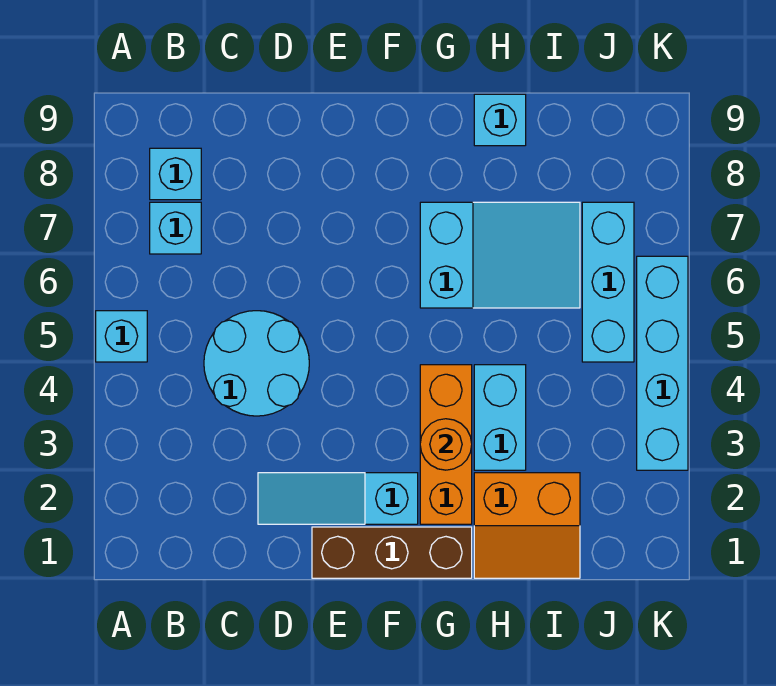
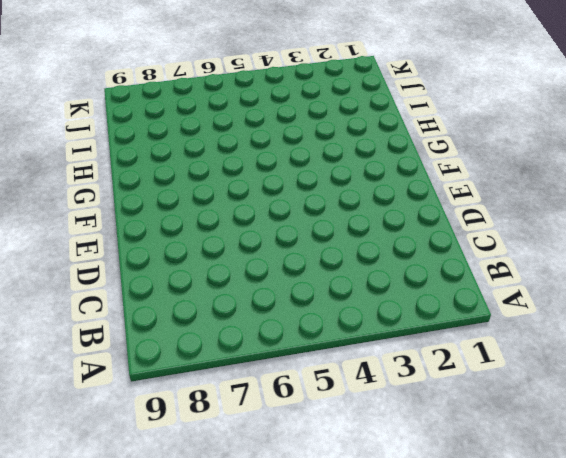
none -> cyan 1x1 brick [96,311,147,362]
none -> cyan 1x1 brick [150,202,201,254]
none -> cyan 1x1 brick [150,148,201,200]

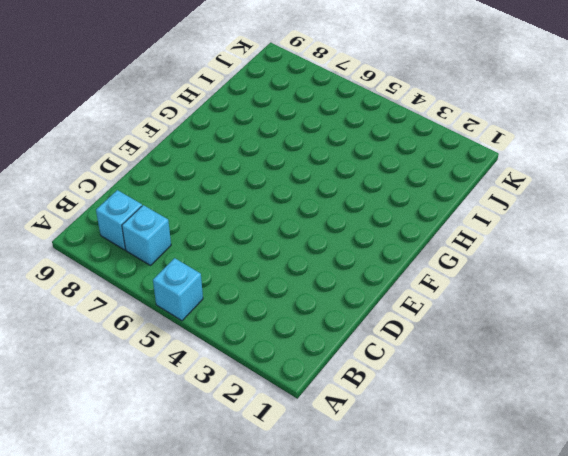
none -> cyan 2x2 round brick [204,311,309,416]
none -> cyan 1x3 slope [258,473,418,524]
none -> brown 1x3 brick [312,527,472,578]

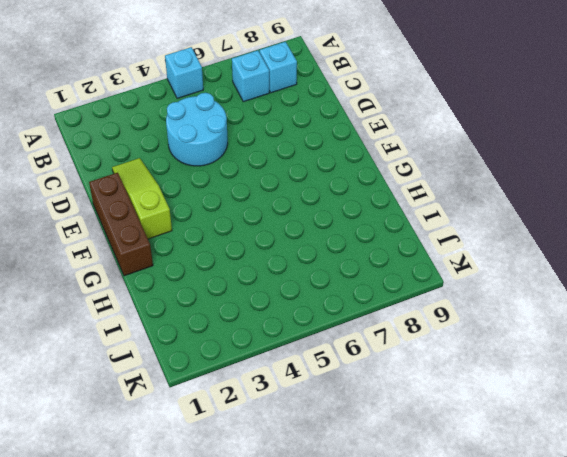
lime 1x3 slope [112,158,172,239] -> cyan 1x3 slope [258,473,418,524]
none -> orange 1x3 brick [420,365,472,524]
none -> cyan 2x3 slope [420,202,580,308]
none -> orange 2x2 slope [474,473,580,578]

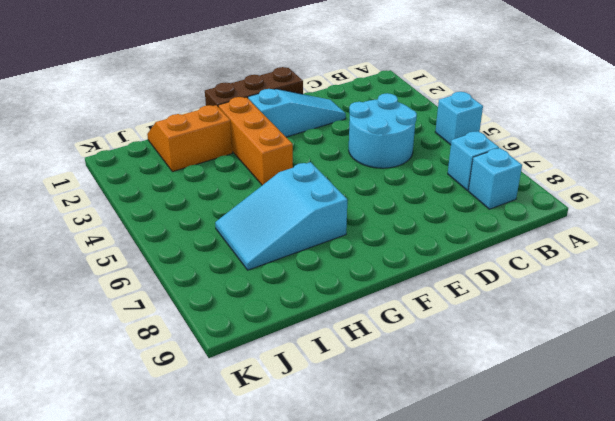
none -> cyan 1x2 brick [474,365,526,470]
none -> cyan 1x1 brick [474,94,526,146]
none -> cyan 1x3 brick [582,202,634,362]

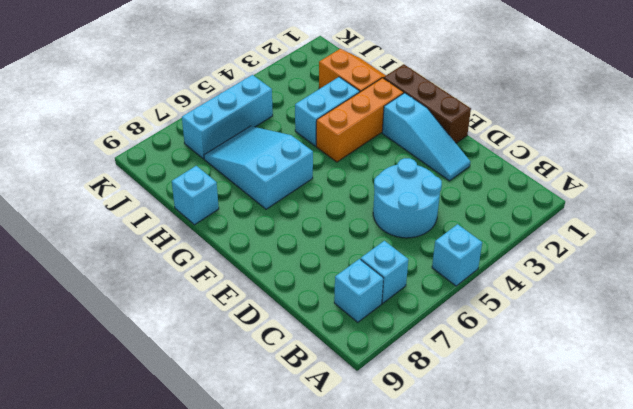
none -> cyan 1x4 brick [637,256,688,470]
none -> orange 1x1 round brick [420,419,472,470]

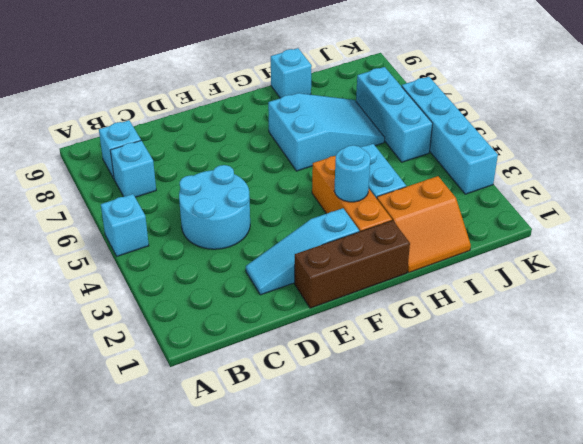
cyan 1x1 round brick [334,145,370,202] -> orange 1x1 round brick [420,419,472,470]

